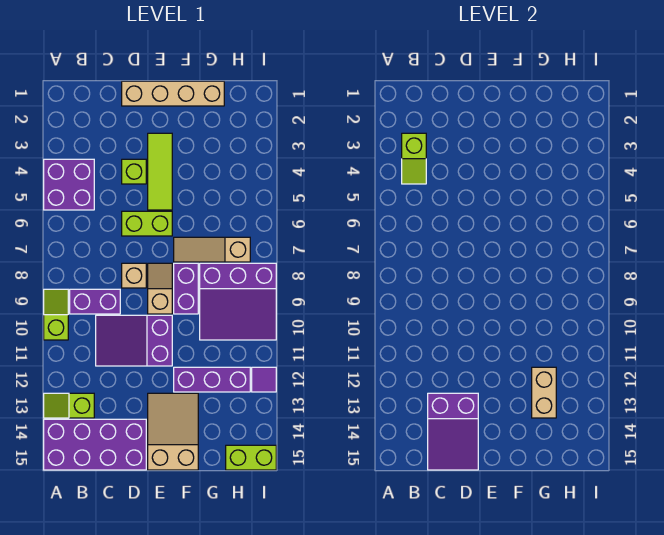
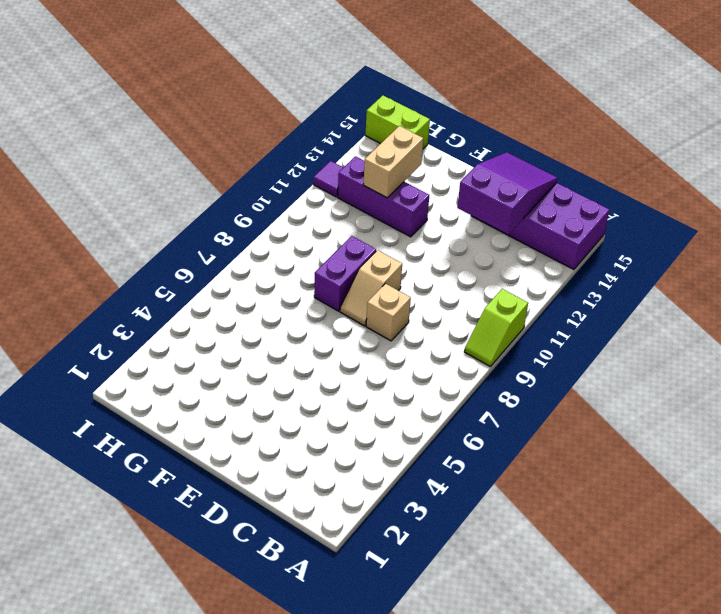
none -> purple 2x2 brick [44,159,94,210]
none -> lime 1x2 slope [44,393,94,418]
none -> purple 1x2 brick [70,289,120,314]

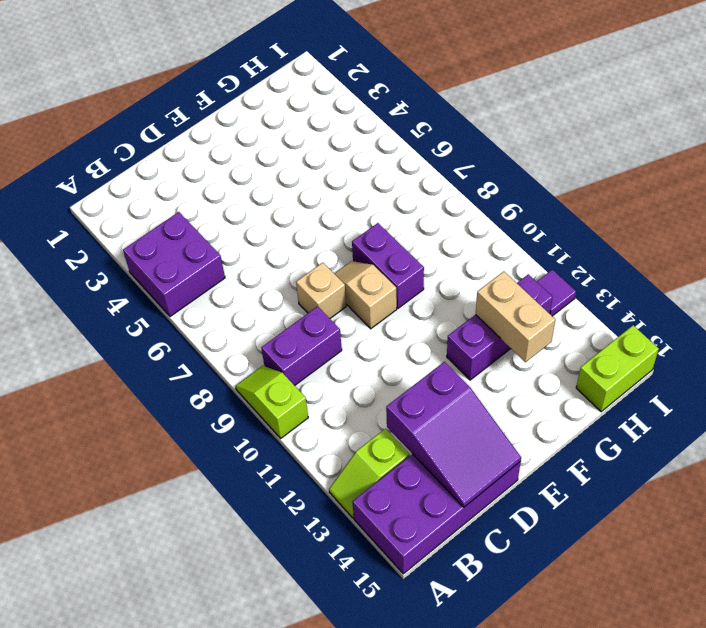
none -> purple 2x3 slope [96,315,172,366]
none -> tan 1x4 brick [122,81,224,106]
none -> lime 1x1 brick [122,159,146,184]

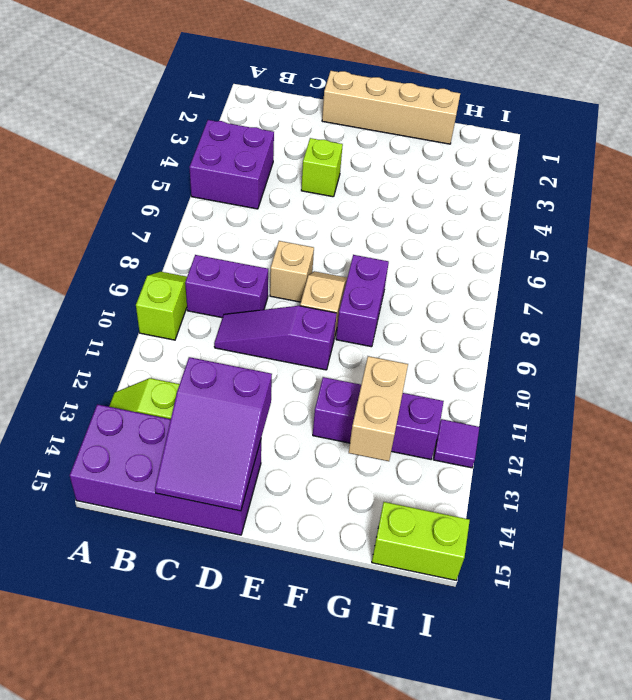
purple 1x3 slope [214,306,337,370] -> purple 2x3 slope [96,315,172,366]
none -> lime 1x2 brick [122,211,172,236]
none -> lime 1x3 tile [148,133,172,210]
none -> tan 2x3 slope [148,393,198,470]

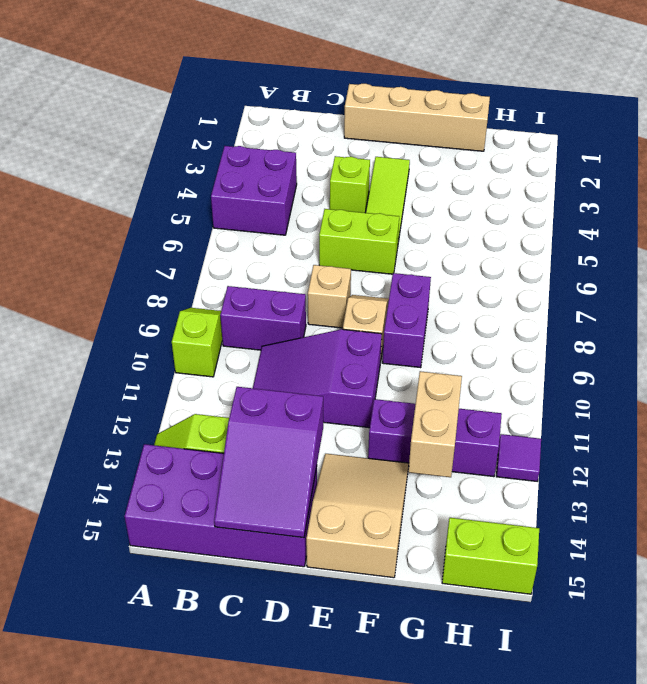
none -> tan 1x3 slope [174,237,250,262]
none -> purple 3x3 slope [200,263,276,340]
none -> lime 1x2 slope [402,133,426,184]

